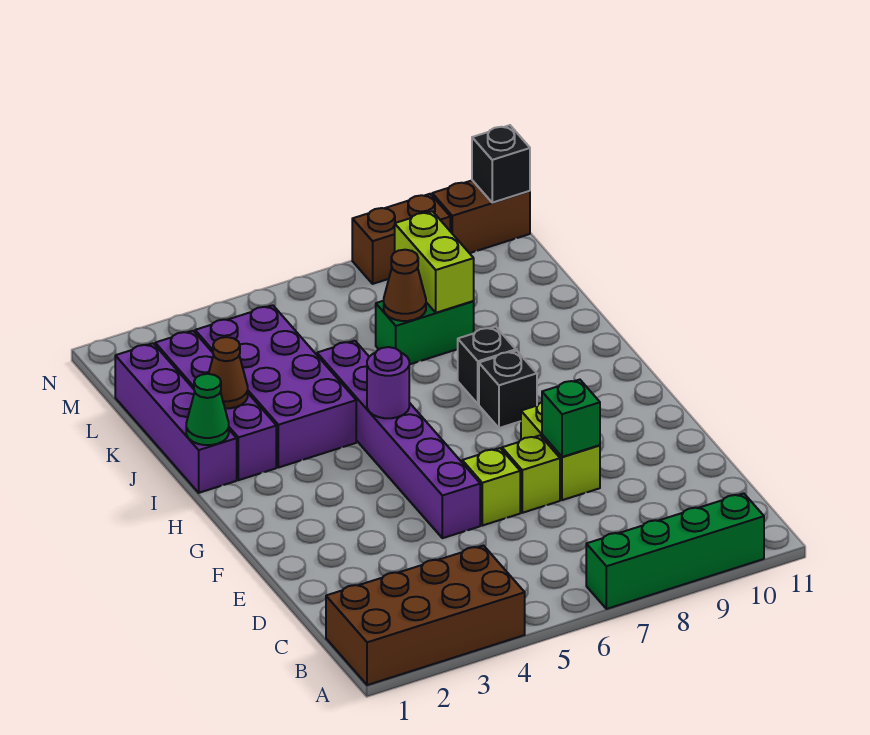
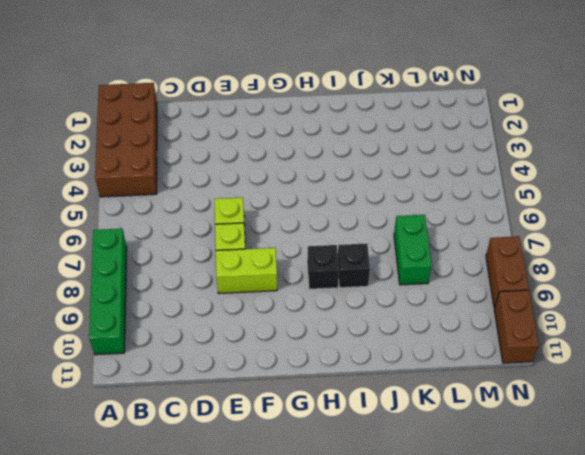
none -> purple 1x6 brick [317,341,480,538]
none -> purple 1x4 brick [115,343,237,493]
none -> purple 1x4 brick [155,331,276,480]

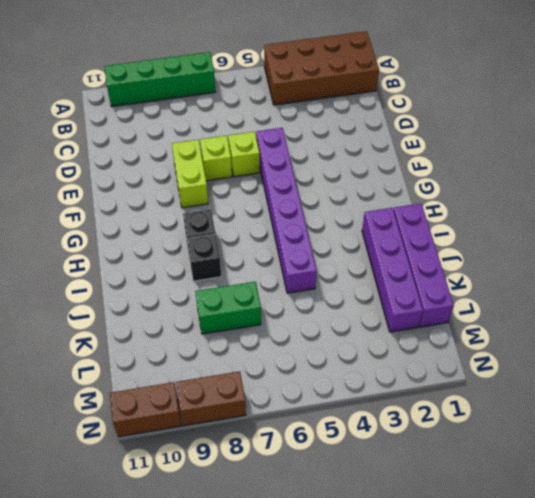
none -> purple 2x4 brick [195,305,356,468]
none -> green 1x1 brick [542,380,600,457]
none -> purple 1x1 round brick [367,347,409,418]

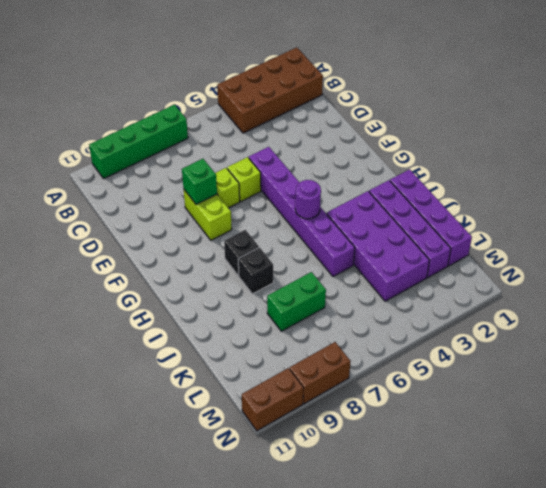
none -> green 1x1 cone [186,374,229,445]
none -> brown 1x1 cone [209,337,248,408]
none -> brown 1x1 cone [384,250,426,321]

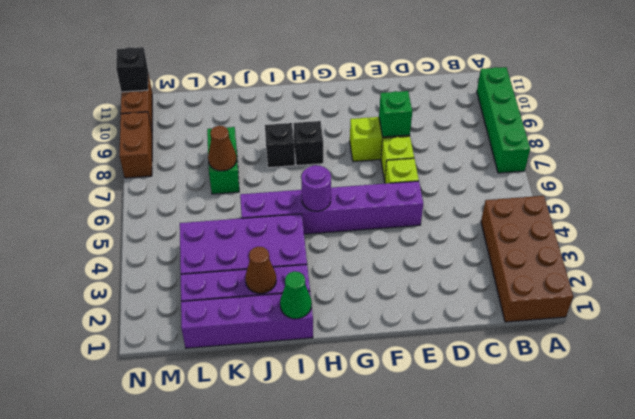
none -> lime 1x2 brick [395,211,474,313]

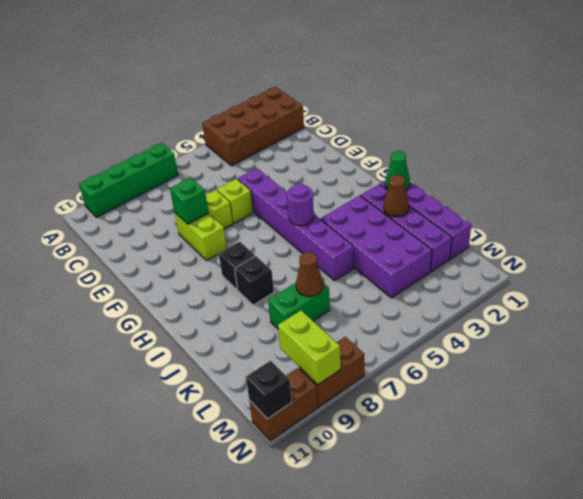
lime 1x2 brick [278,311,341,385] -> lime 1x2 brick moved to [395,211,474,313]

